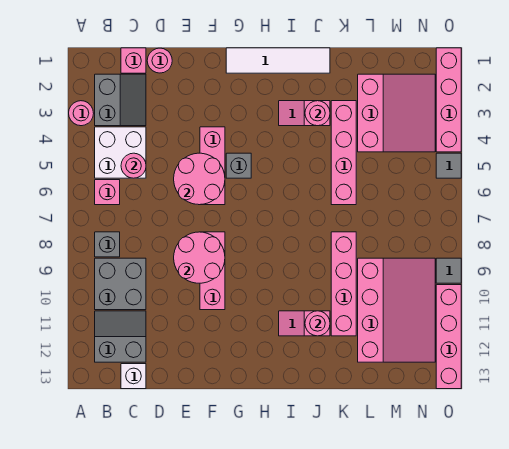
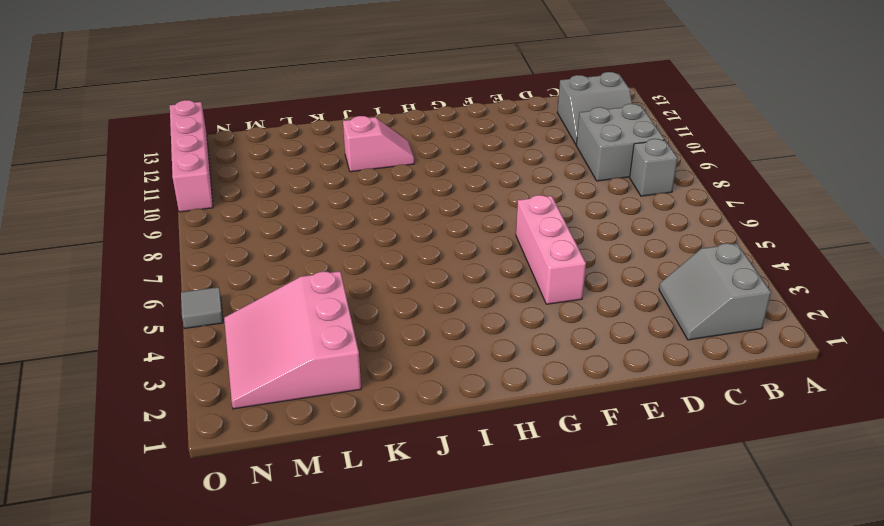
none -> pink 1x1 round brick [69,101,94,126]
none -> white 2x2 brick [95,127,146,178]
none -> pink 1x1 brick [95,180,120,205]

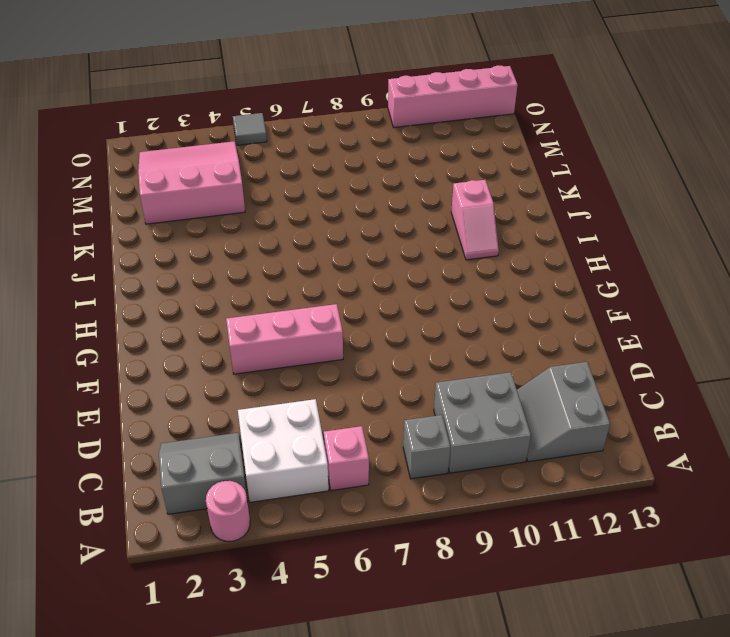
none -> pink 1x1 brick [121,48,146,73]
none -> white 1x1 brick [121,364,146,389]
none -> pink 1x1 round brick [147,48,172,73]

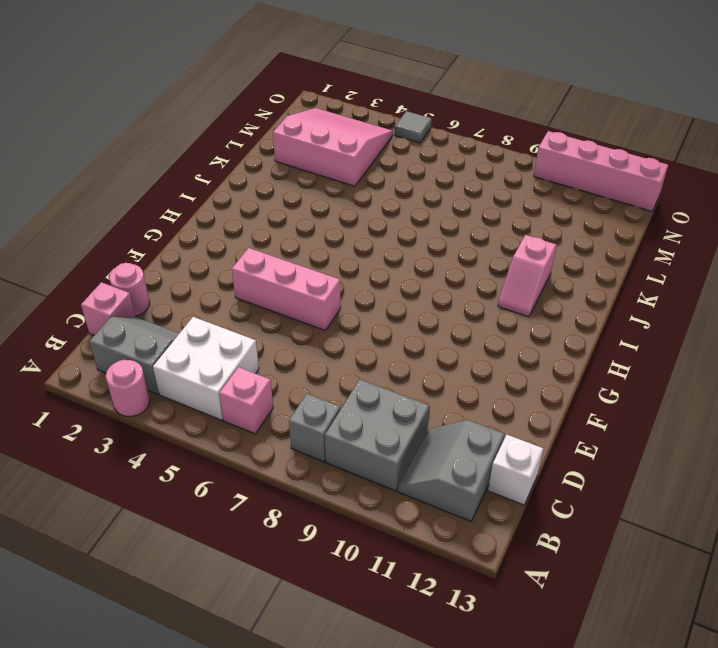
none -> pink 1x3 brick [200,232,225,310]
none -> white 1x4 tile [226,48,330,73]
none -> grey 1x1 brick [226,153,251,178]

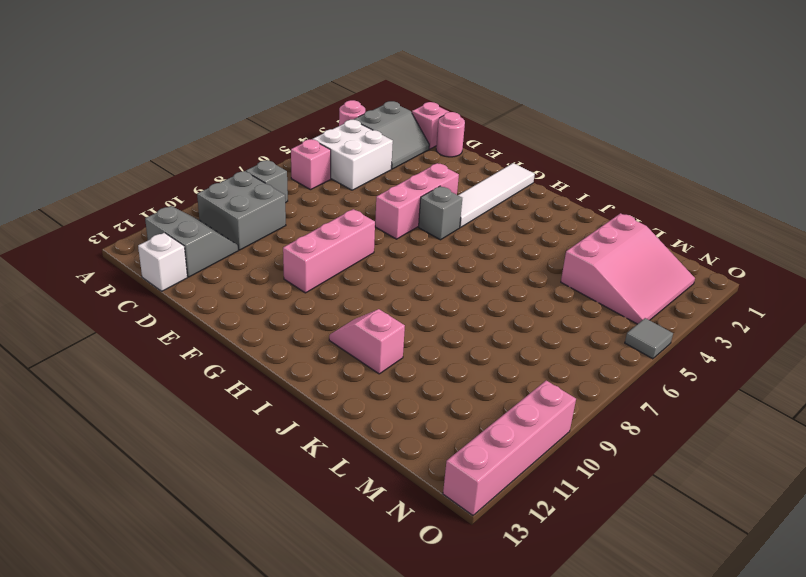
white 1x4 tile [458,163,535,227] -> white 1x4 tile turned to [226,48,330,73]
none -> pink 1x2 slope [279,101,330,126]
none -> pink 1x4 brick [331,101,356,205]
none -> pink 1x4 brick [331,232,356,336]

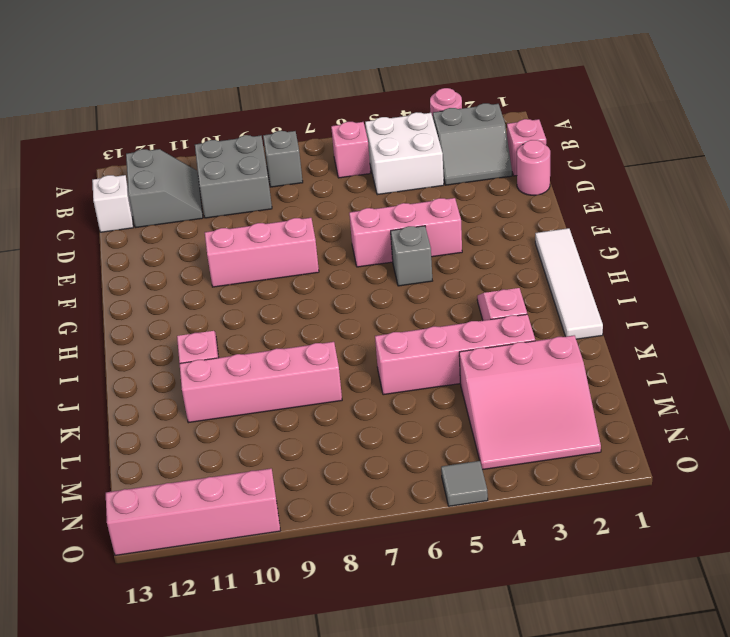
none -> pink 3x4 slope [358,258,435,362]
none -> pink 1x4 brick [436,48,461,152]
none -> grey 1x1 tile [436,258,461,283]

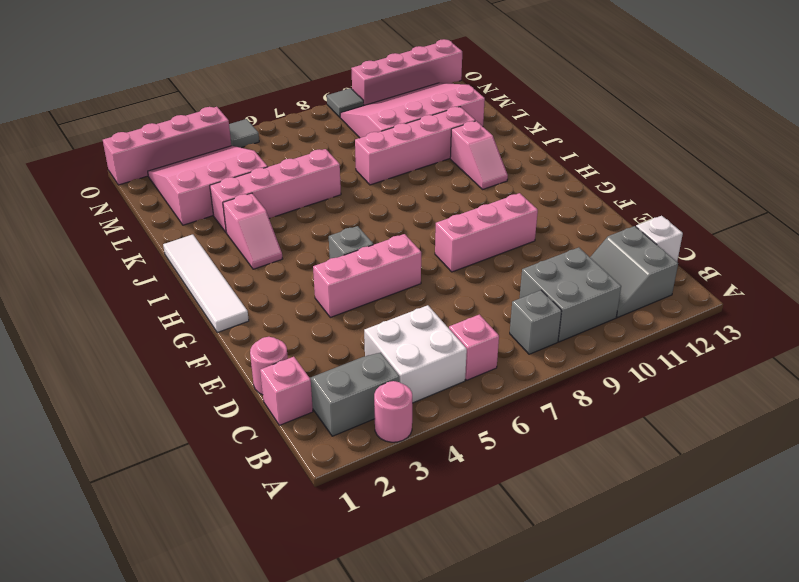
none -> pink 1x1 round brick [121,153,146,178]
none -> pink 2x2 round brick [174,153,225,205]
none -> pink 2x2 round brick [174,232,225,283]

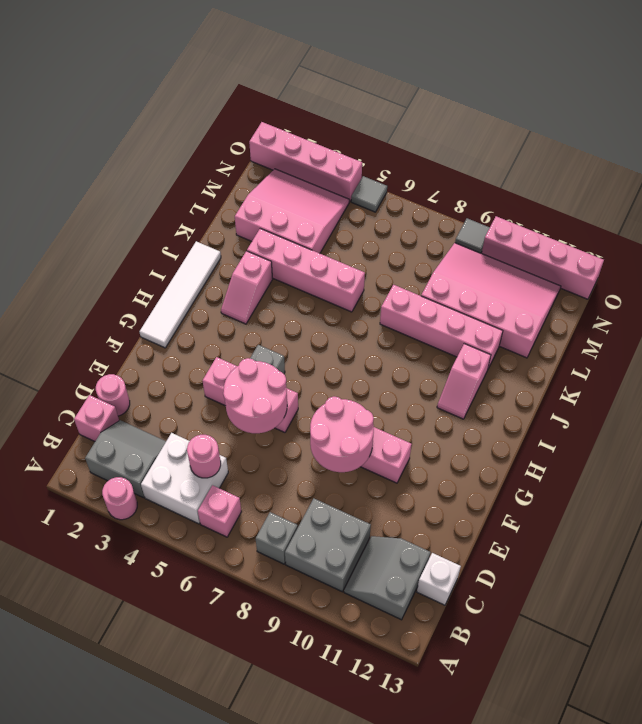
none -> pink 1x1 round brick [305,101,330,126]
none -> pink 1x1 round brick [305,311,330,336]

